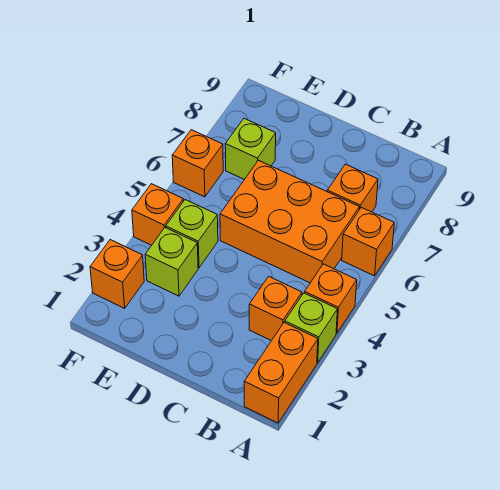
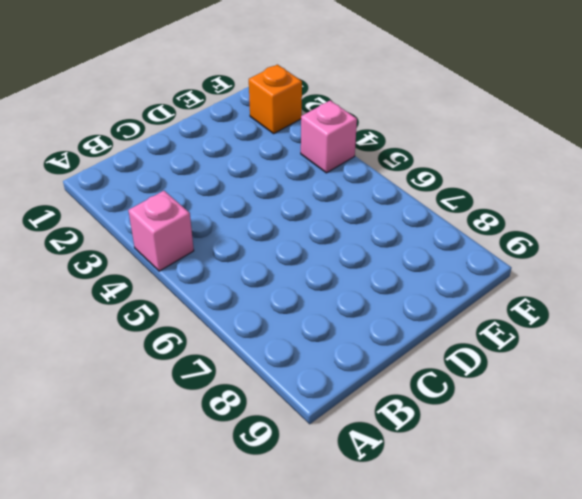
pink 1x1 brick [128,191,194,271] -> orange 1x1 brick [305,264,357,333]
pink 1x1 brick [301,101,357,173] -> orange 1x1 brick [132,184,183,245]
none -> orange 1x2 brick [244,323,318,423]
none -> lime 1x1 brick [285,293,338,363]
none -> orange 1x1 brick [342,207,394,276]

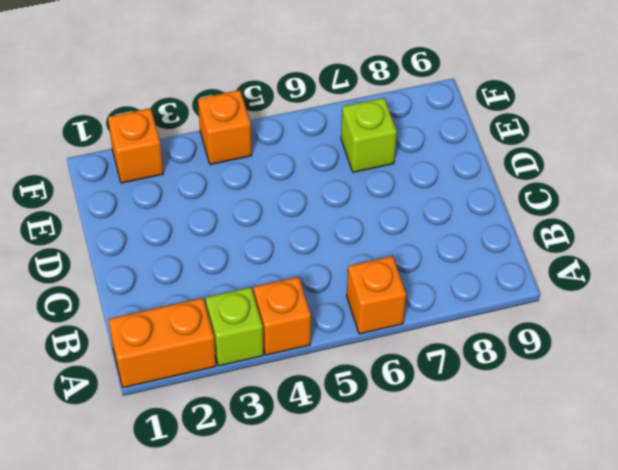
none -> orange 1x1 brick [249,276,302,341]
none -> orange 2x3 brick [220,160,359,283]
none -> orange 1x1 brick [327,164,378,212]

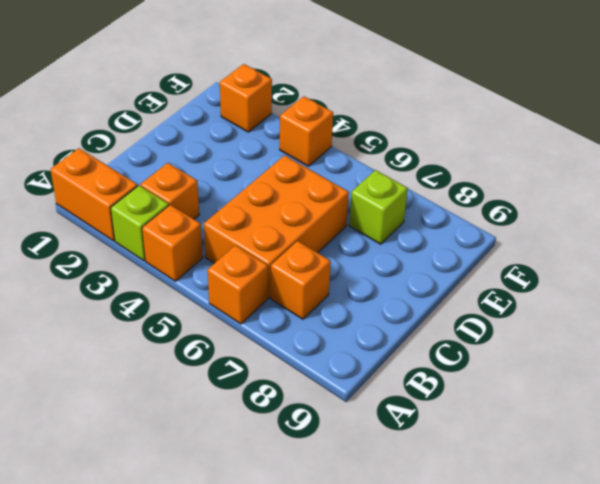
none -> lime 1x1 brick [145,228,198,296]
none -> lime 1x1 brick [166,200,218,268]
none -> orange 1x1 brick [172,130,223,197]

